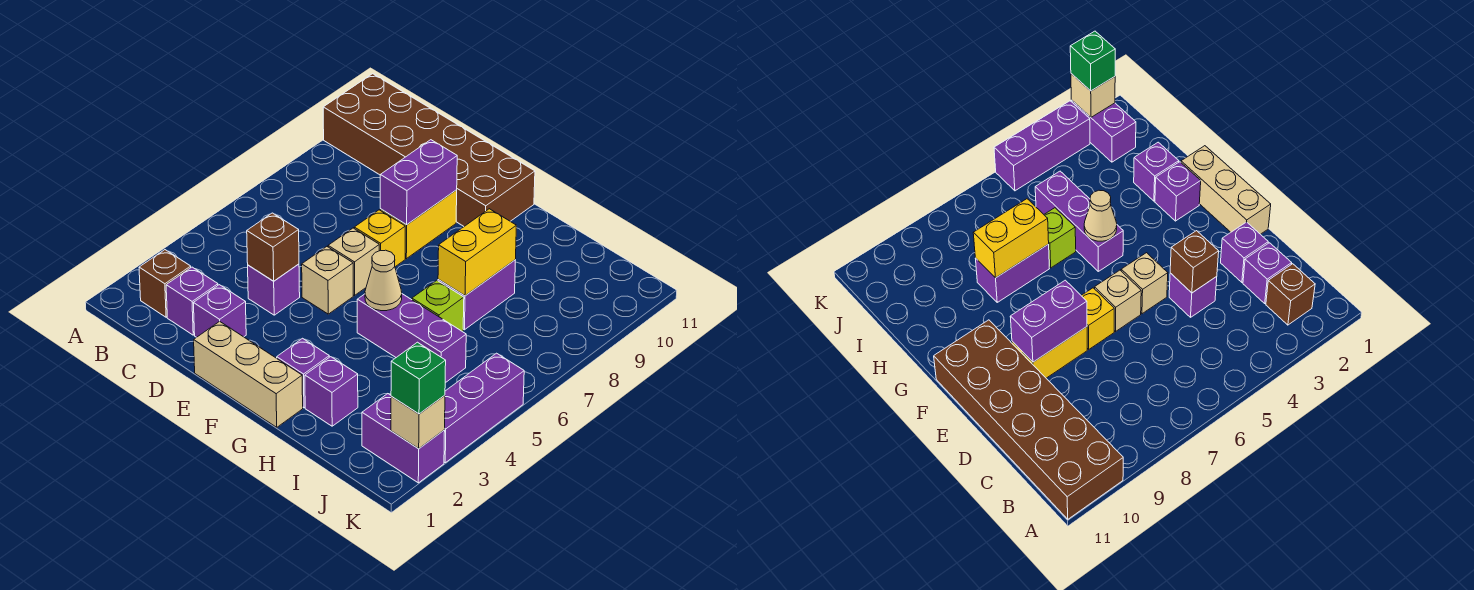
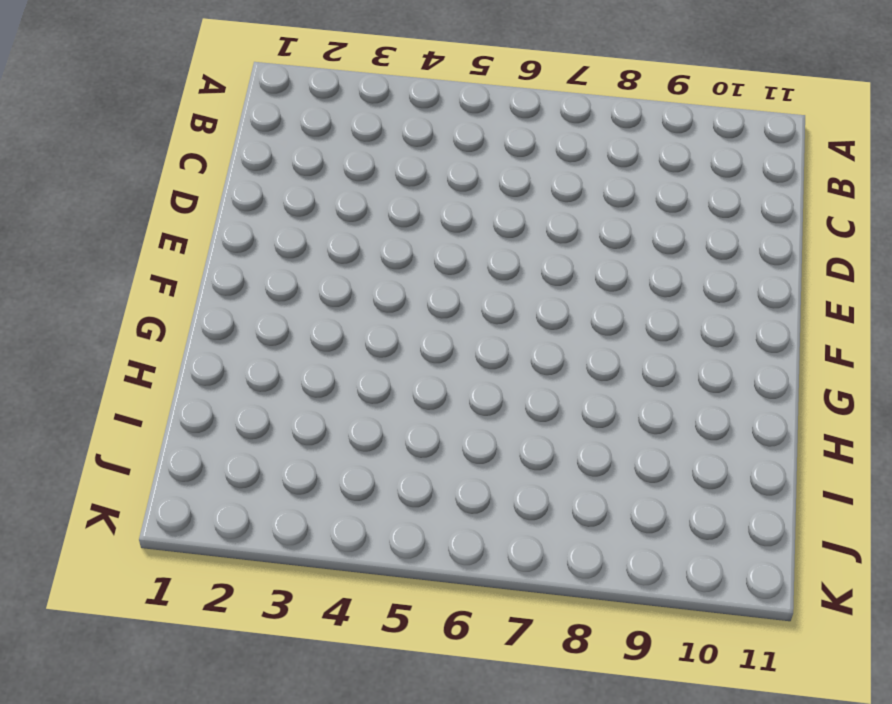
none -> brown 2x6 brick [323,74,535,226]
none -> brown 1x1 brick [139,250,191,317]
none -> purple 1x1 brick [166,267,218,335]

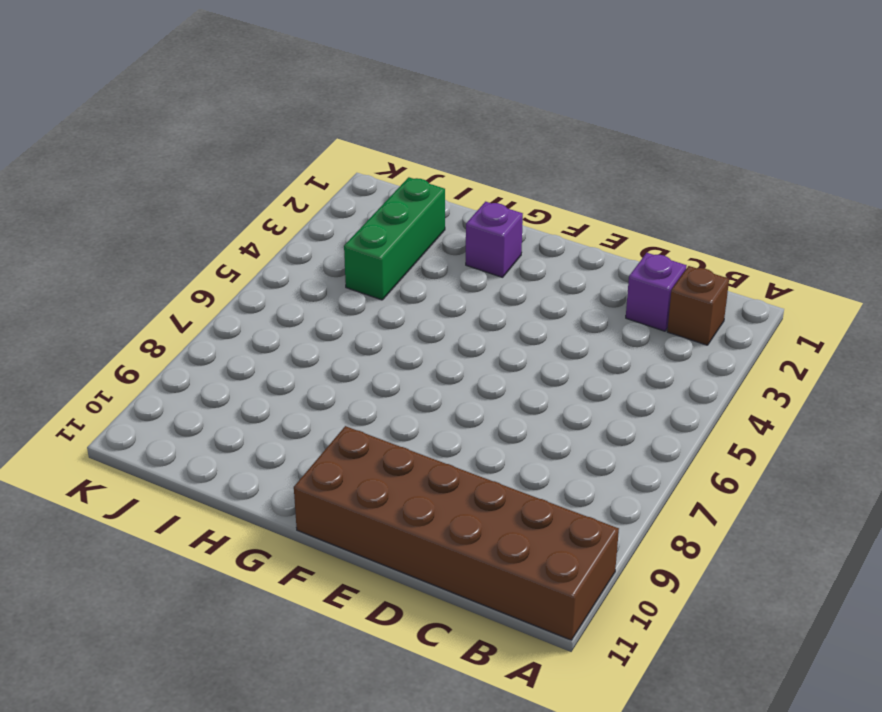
green 1x3 brick [344,177,445,300] -> none
none -> purple 1x1 brick [194,285,246,337]
none -> purple 1x1 brick [248,264,300,315]
none -> tan 1x3 brick [194,321,303,427]

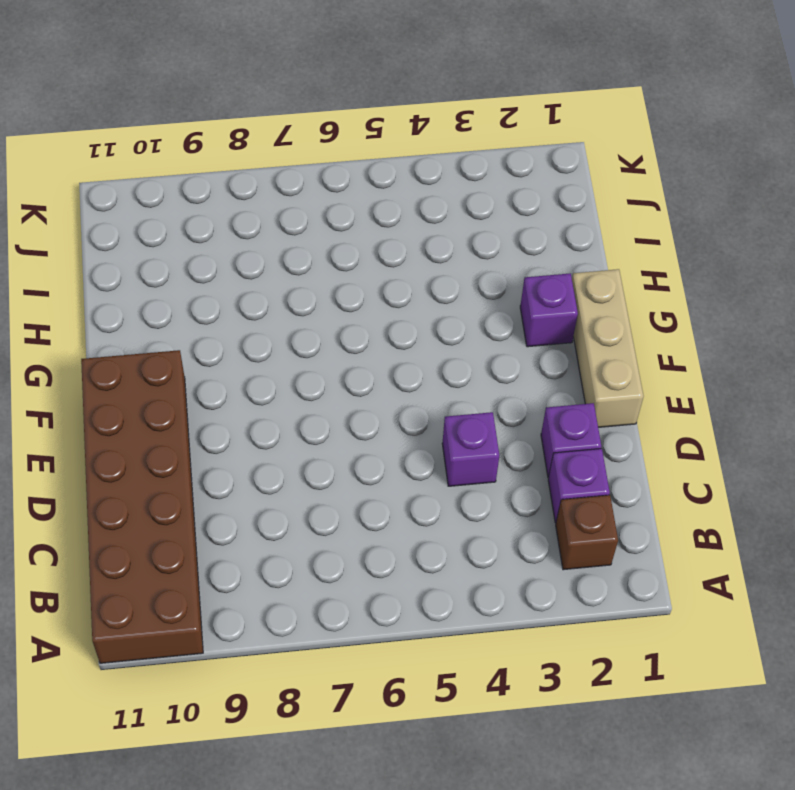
none -> tan 1x1 brick [302,247,353,314]
none -> tan 1x1 brick [328,228,379,295]
none -> yellow 1x1 brick [354,210,405,267]

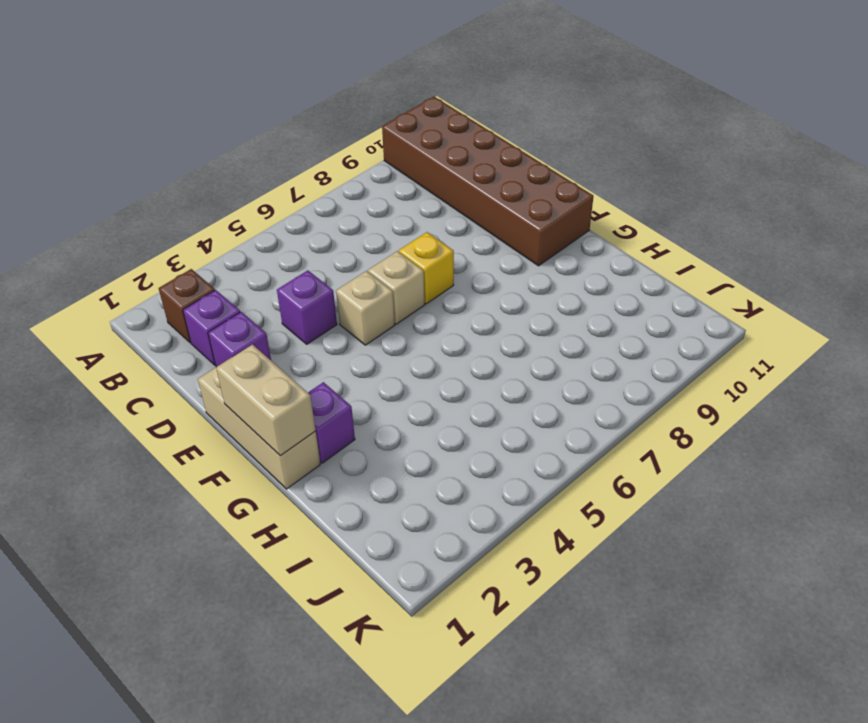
tan 1x2 brick [216,345,316,456] -> none
none -> yellow 1x2 brick [380,190,457,259]
none -> purple 1x3 brick [357,294,466,383]
none -> purple 1x1 brick [305,357,358,426]

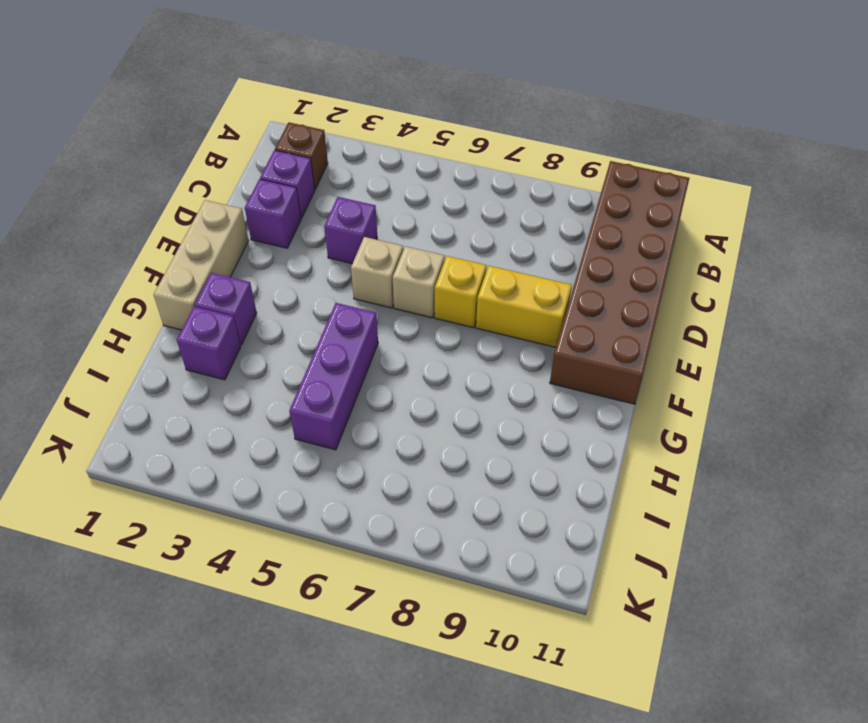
none -> lime 1x1 brick [412,280,464,331]
none -> purple 1x2 brick [438,260,515,330]
none -> purple 1x2 brick [362,394,445,483]

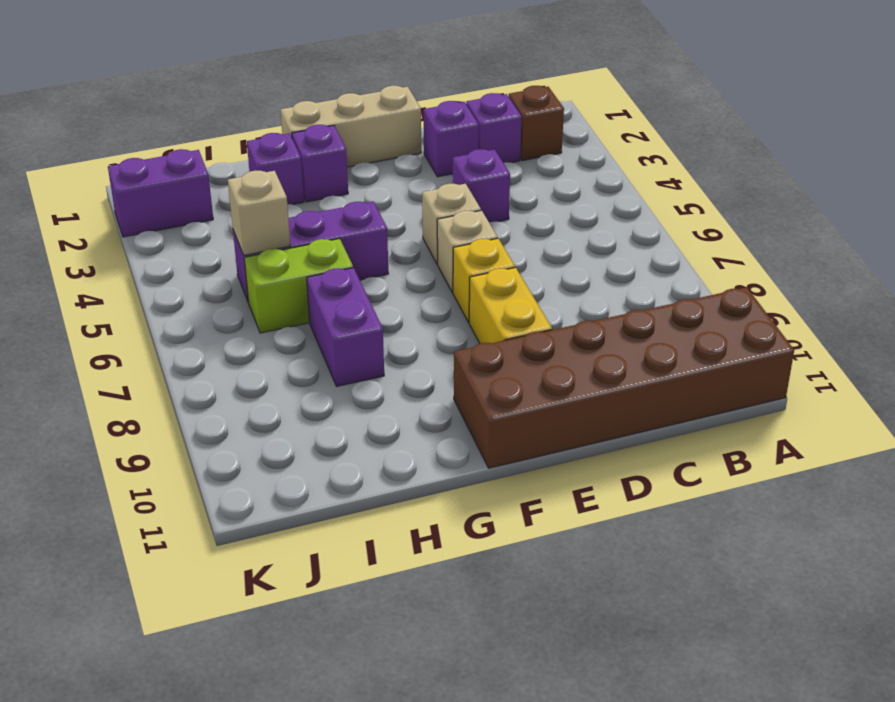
lime 1x2 brick [244,239,353,333] -> lime 1x1 brick [412,280,464,331]
tan 1x1 brick [228,171,291,255] -> tan 1x1 brick moved to [391,395,445,449]
none -> purple 1x3 brick [444,353,524,463]
none -> brown 1x1 brick [247,213,299,281]
none -> purple 1x2 brick [380,140,457,225]

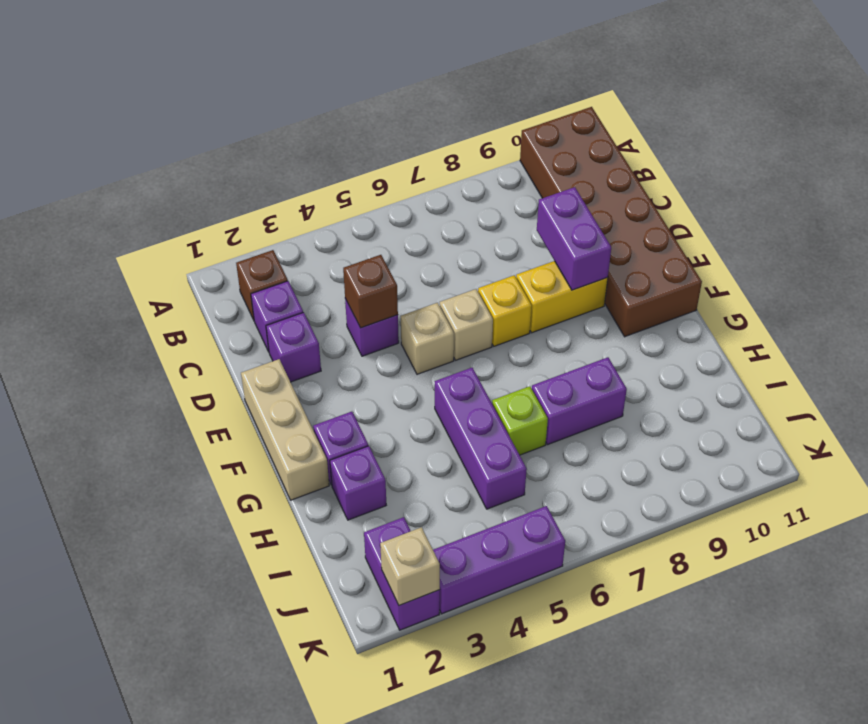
purple 1x2 brick [537,187,611,290] -> purple 1x2 brick turned to [380,140,457,225]
none -> tan 1x1 cone [365,250,402,311]
none -> yellow 1x2 brick [438,209,516,296]
none -> green 1x1 brick [391,342,446,414]

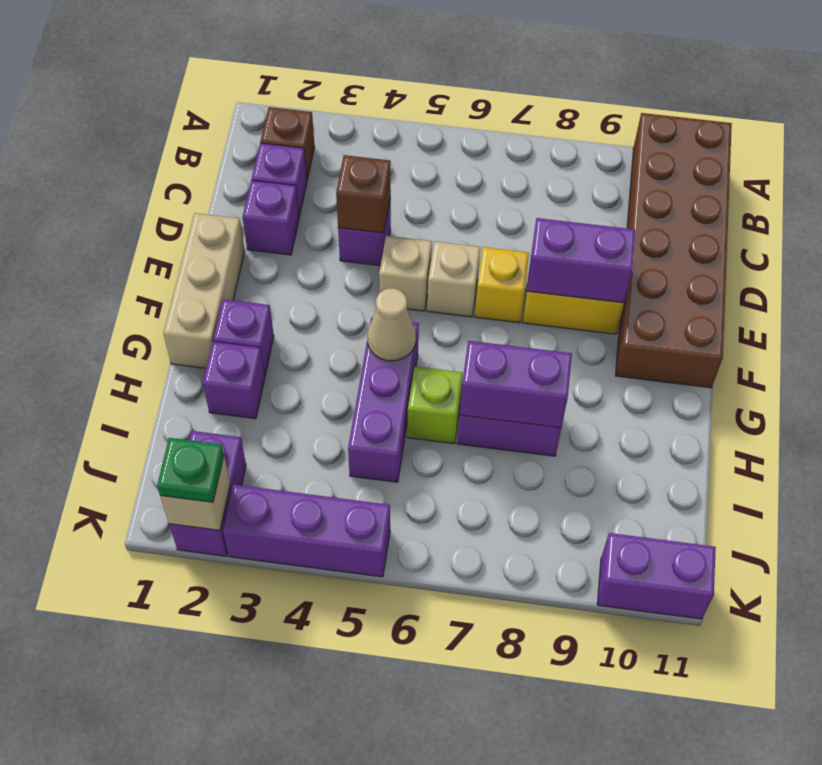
purple 1x2 brick [460,341,572,428] -> yellow 1x2 brick [438,209,516,296]
green 1x1 plate [157,438,224,502] -> green 1x1 brick [391,342,446,414]
purple 1x2 brick [597,533,716,619] -> none

